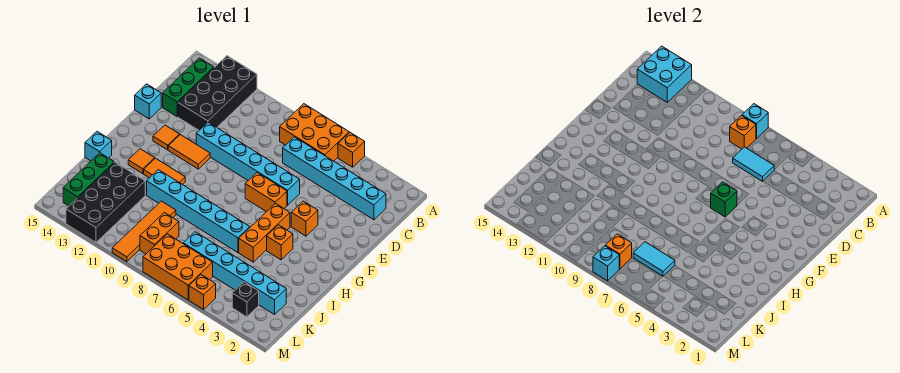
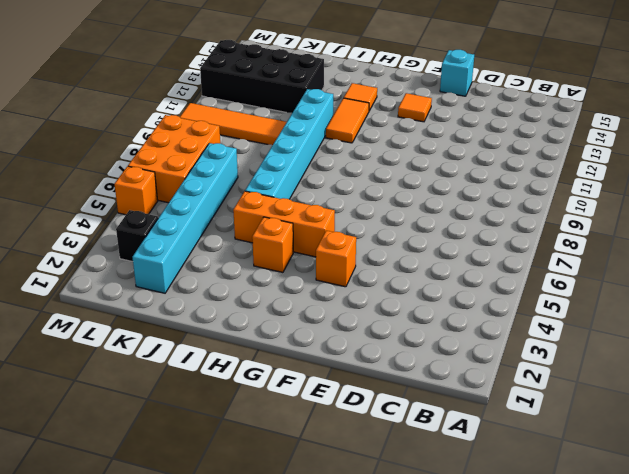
none -> orange 1x1 brick [338,133,365,167]
none -> orange 2x3 brick [280,104,349,161]
none -> black 2x4 brick [178,56,257,130]
none -> green 1x3 brick [163,58,214,117]

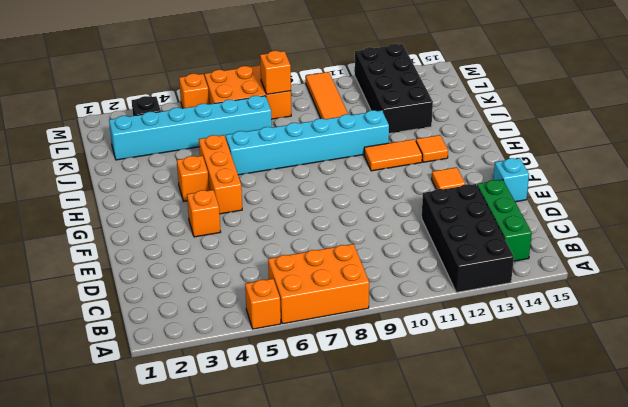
none -> cyan 1x6 brick [283,137,386,220]
none -> cyan 1x6 brick [196,122,300,205]
none -> orange 1x2 brick [245,173,287,212]
none -> orange 1x2 tile [168,135,210,169]

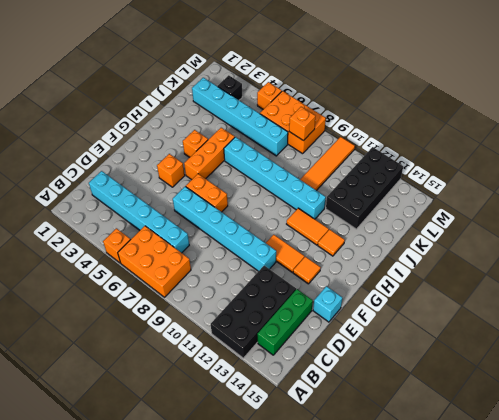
none -> cyan 1x1 brick [85,132,112,161]
none -> green 1x3 brick [63,153,114,206]
none -> orange 1x2 brick [140,213,179,254]
none -> cyan 1x1 brick [742,104,768,138]

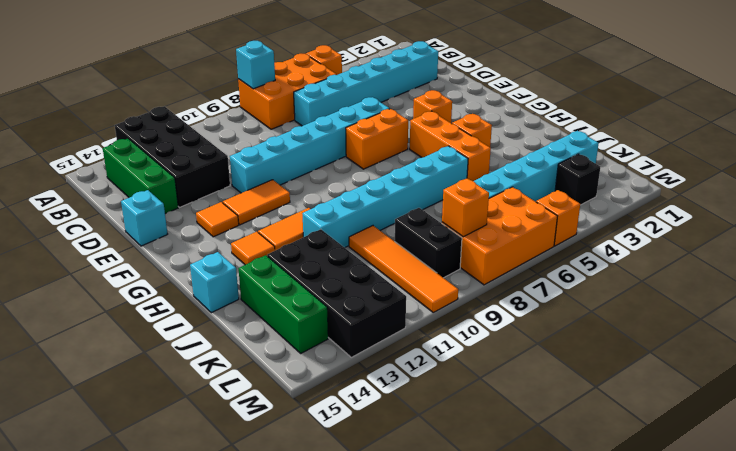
black 1x2 brick [395,208,462,278] -> orange 1x2 brick [140,213,179,254]
none -> cyan 2x2 brick [637,46,692,102]
none -> orange 1x1 brick [730,116,756,149]
none -> cyan 1x2 tile [733,147,774,181]
none -> green 1x1 brick [711,182,737,217]

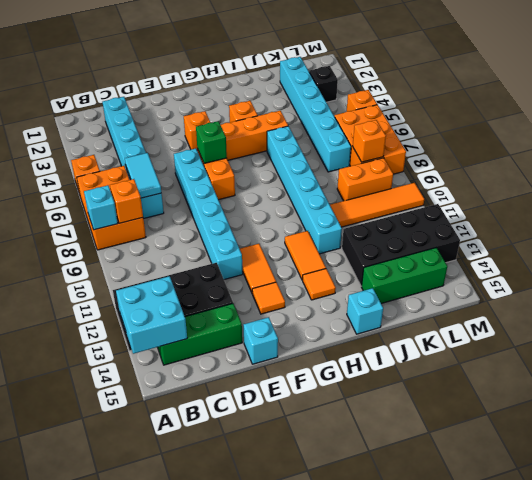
none -> cyan 1x2 tile [633,242,675,276]
none -> cyan 1x1 brick [593,246,619,281]

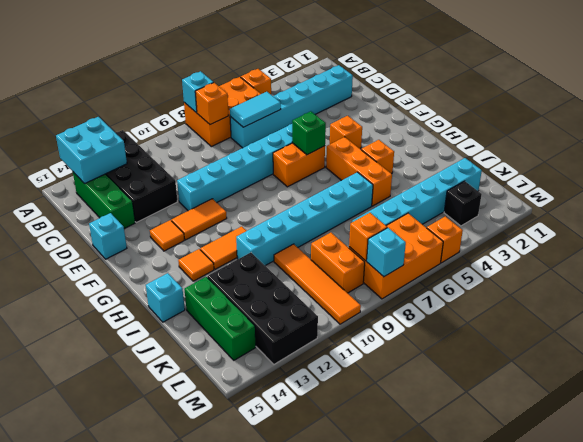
none -> cyan 1x2 tile [633,242,675,276]

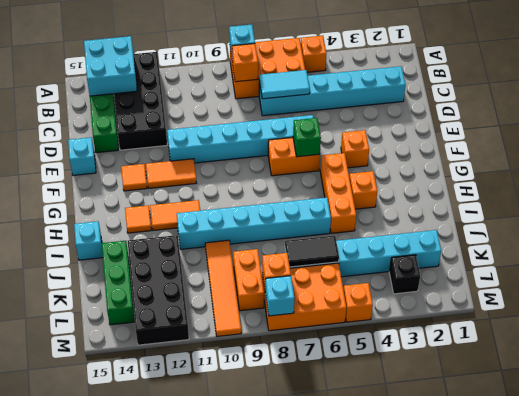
black 1x2 tile [285,236,339,267] -> cyan 1x2 tile [633,242,675,276]

